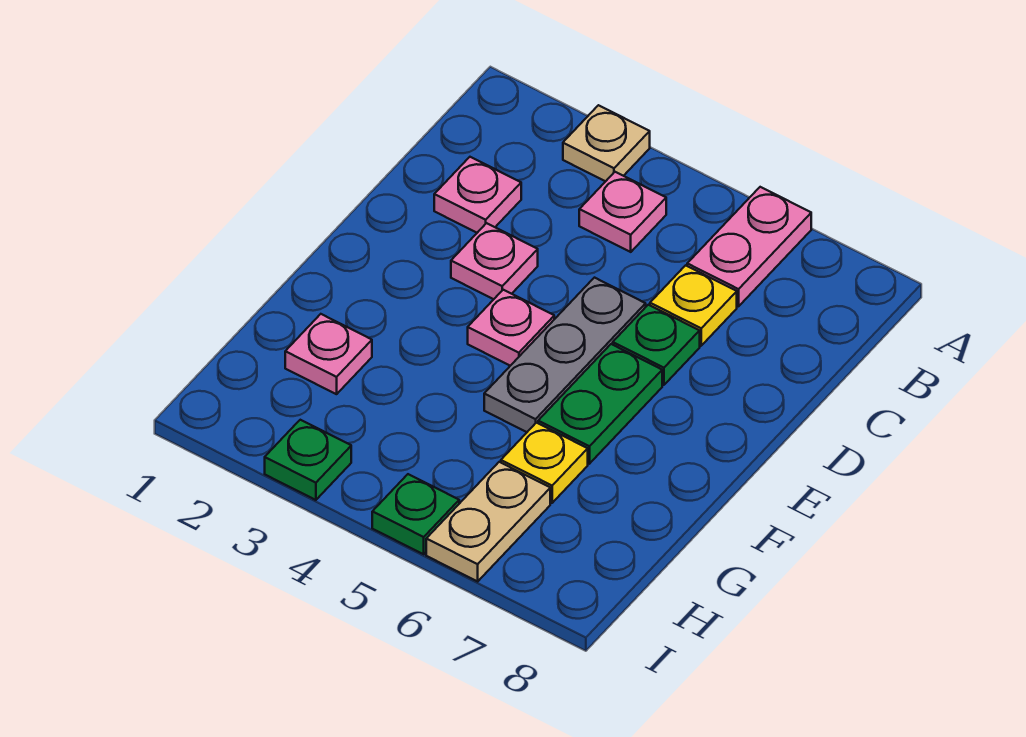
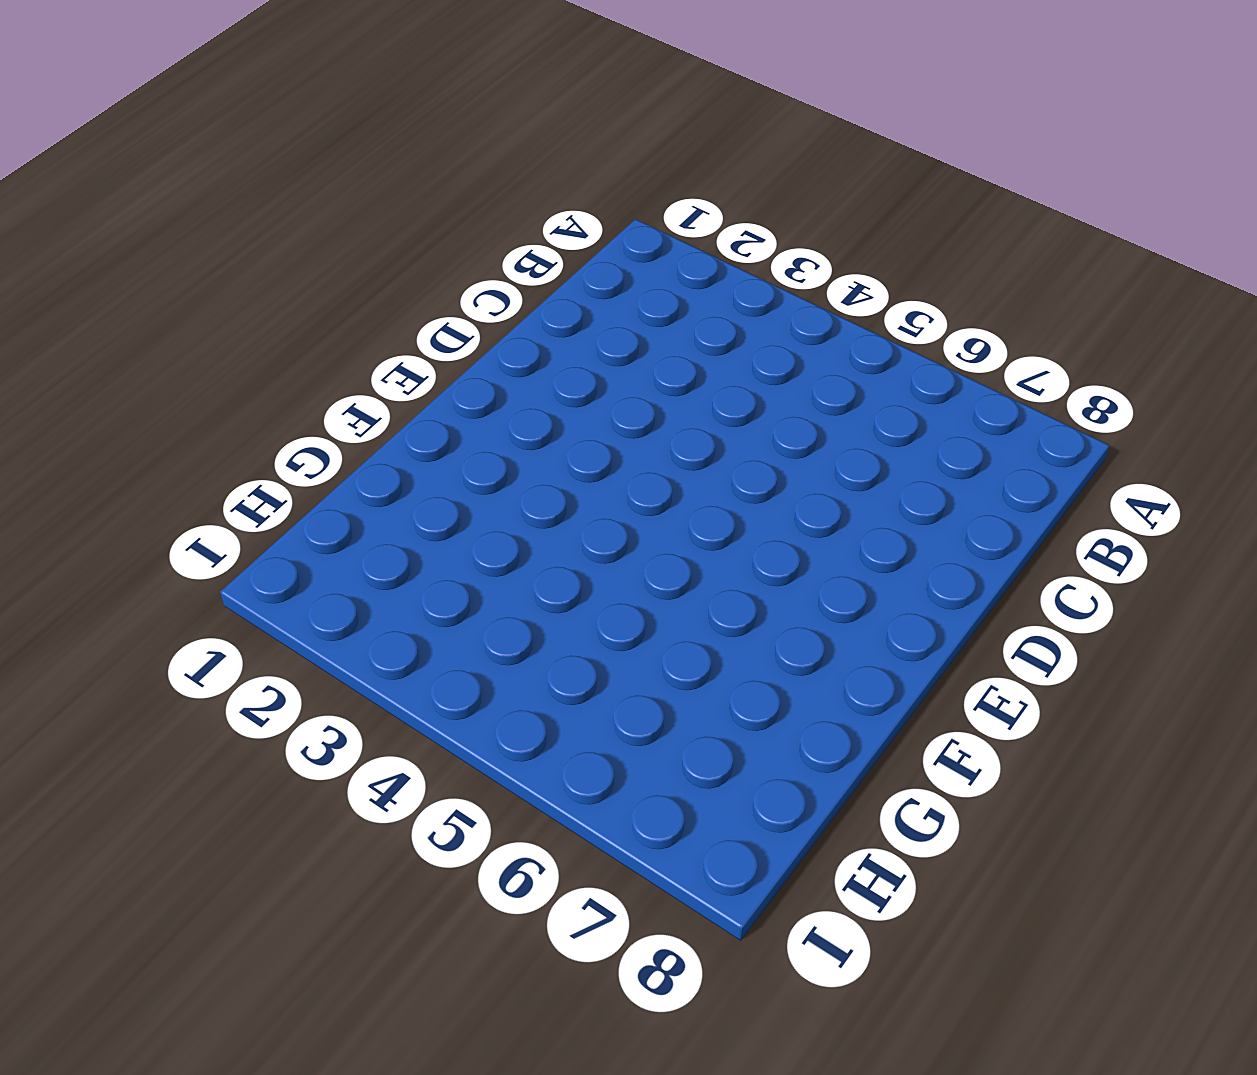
none -> tan 1x1 plate [563,105,650,181]
none -> pink 1x2 plate [687,187,811,306]
none -> pink 1x1 plate [579,172,666,252]

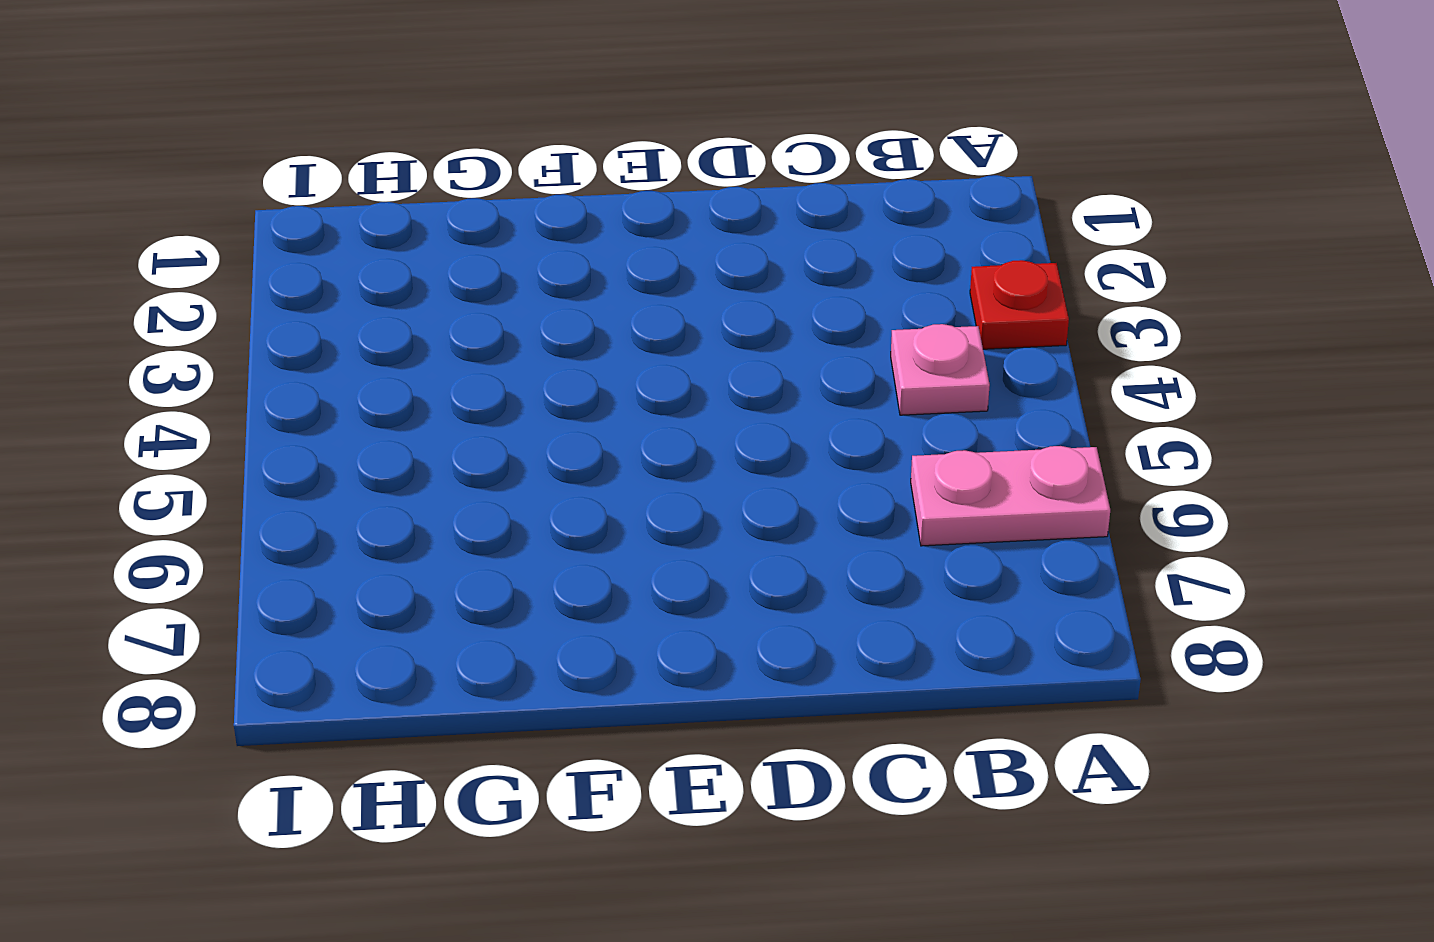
red 1x1 plate [970,260,1069,349] -> tan 1x1 plate [563,105,650,181]
none -> pink 1x1 plate [434,157,521,233]
none -> yellow 1x1 plate [650,265,737,346]
none -> pink 1x1 plate [451,223,538,299]

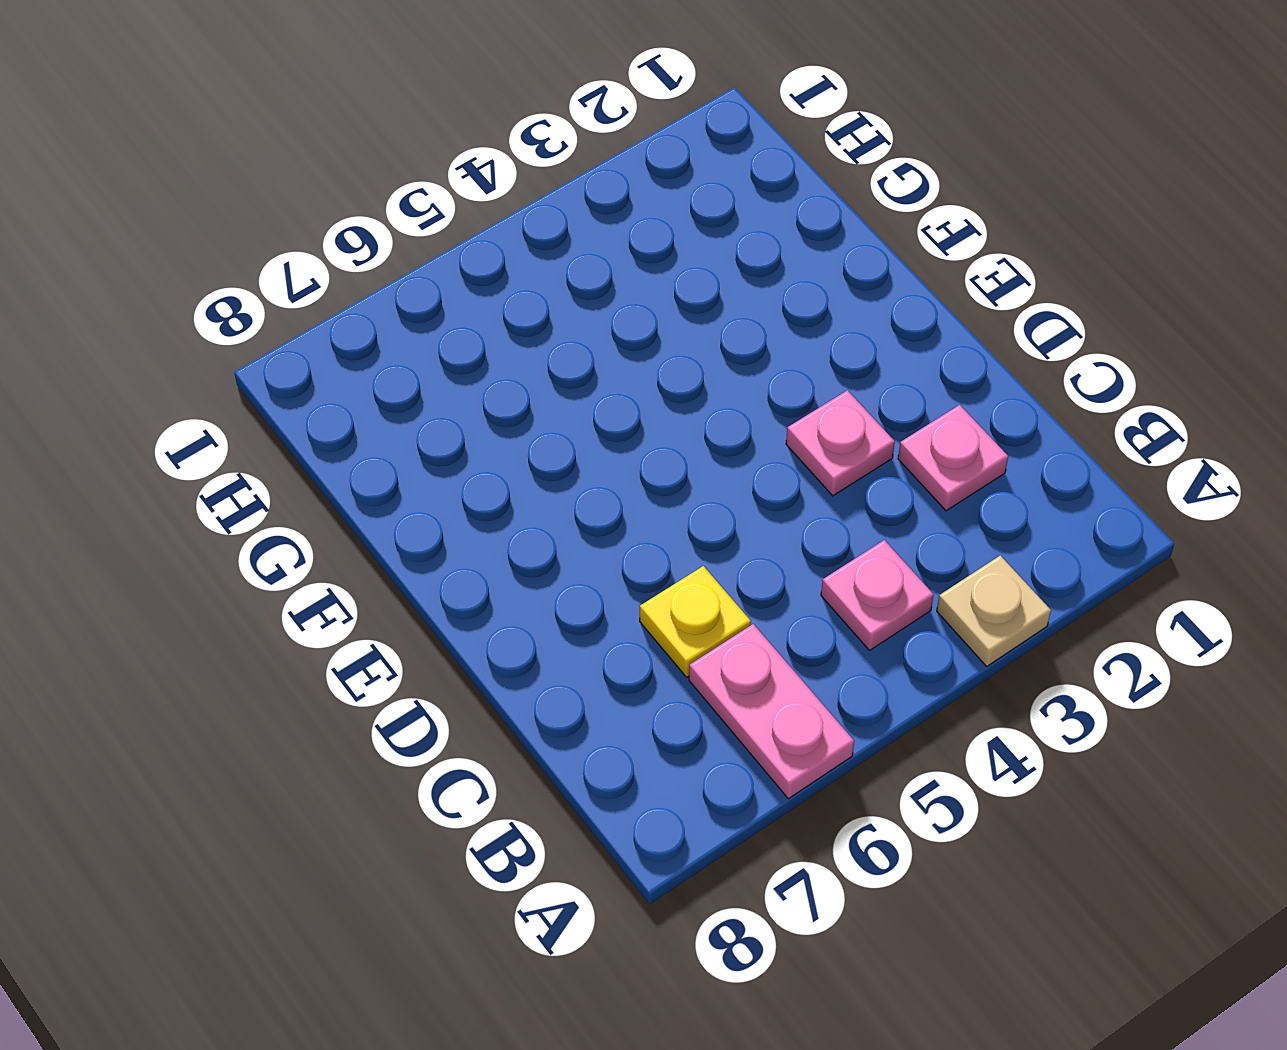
none -> grey 1x3 plate [484,278,646,432]
none -> green 1x1 plate [613,305,700,385]
none -> pink 1x1 plate [468,290,554,366]

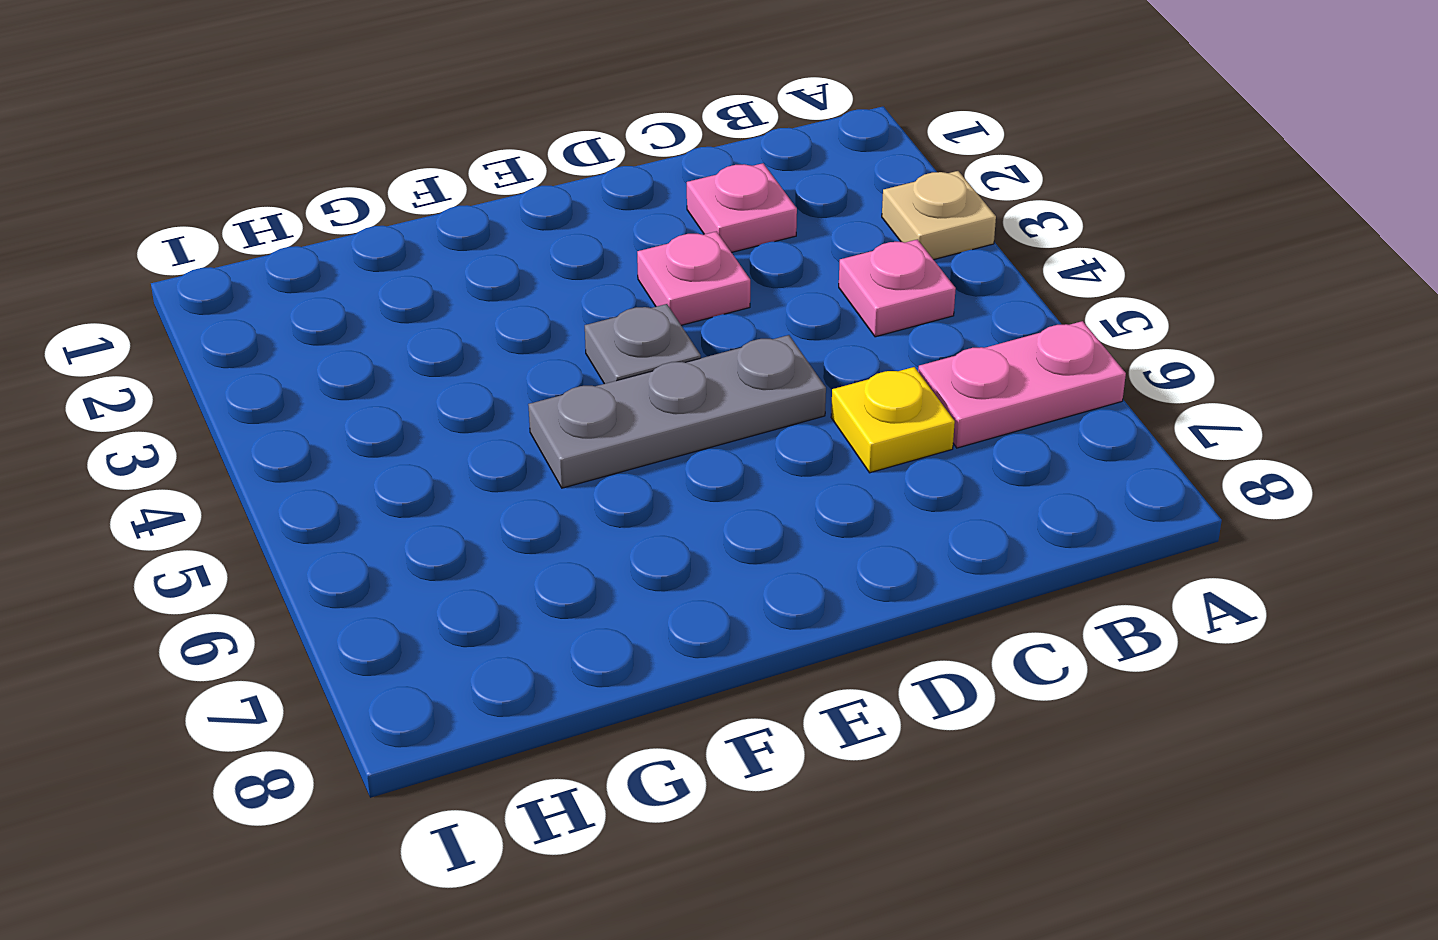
grey 1x1 plate [585,304,701,384] -> pink 1x1 plate [468,290,554,366]
none -> green 1x1 plate [613,305,700,385]
none -> green 1x2 plate [538,344,662,464]
none -> pink 1x1 plate [285,314,372,394]

